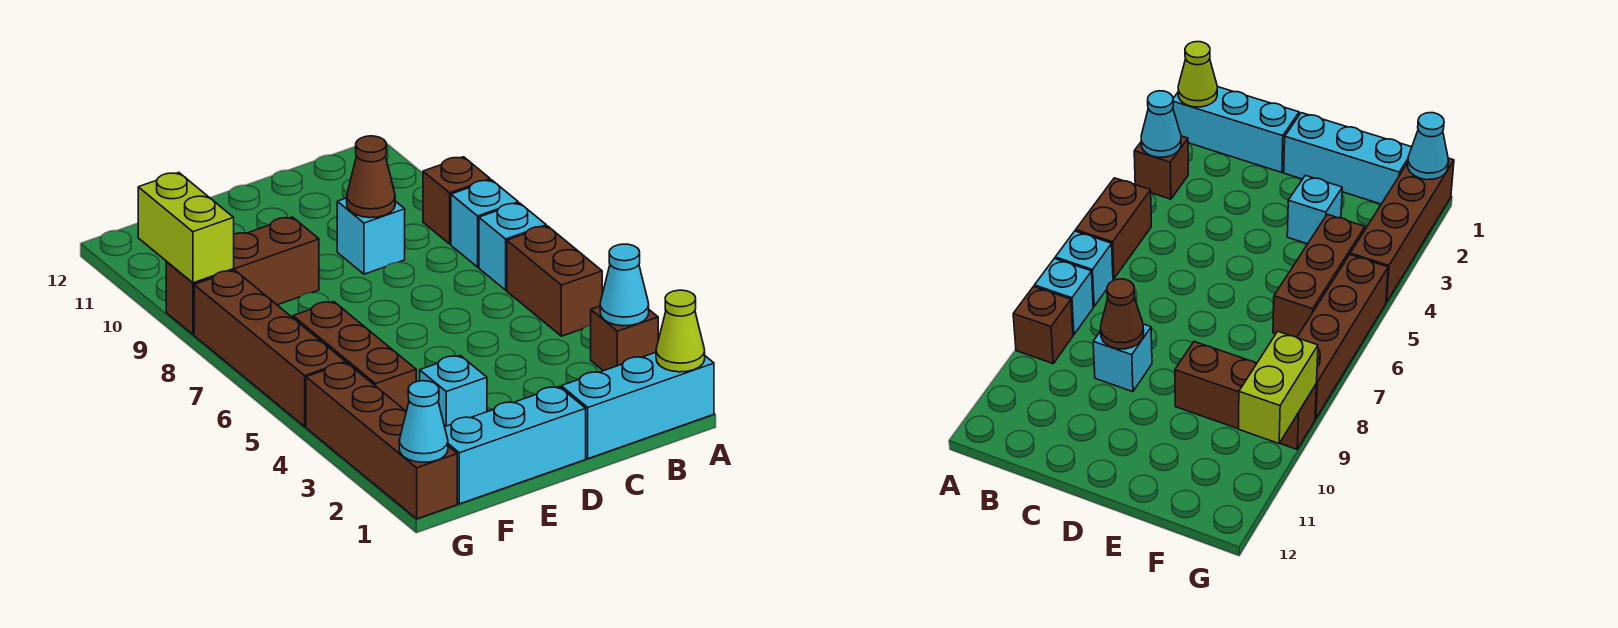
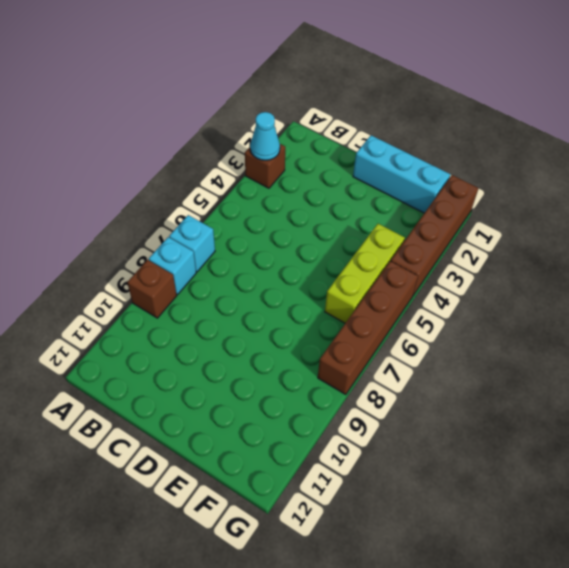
lime 1x3 brick [325,224,405,323] -> brown 1x3 brick [293,301,416,411]
none -> cyan 1x3 brick [561,352,714,459]
none -> brown 1x2 brick [507,226,602,336]
none -> cyan 1x1 brick [337,198,405,274]

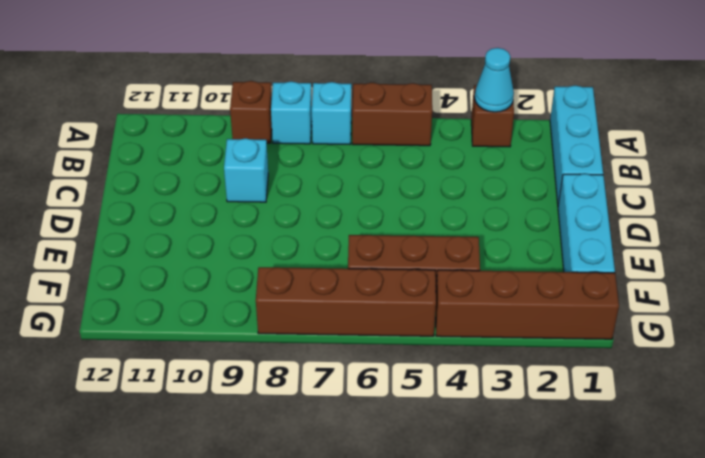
none -> cyan 1x1 brick [420,355,487,426]
none -> brown 1x3 brick [166,217,319,334]
none -> lime 1x1 cone [656,290,705,372]

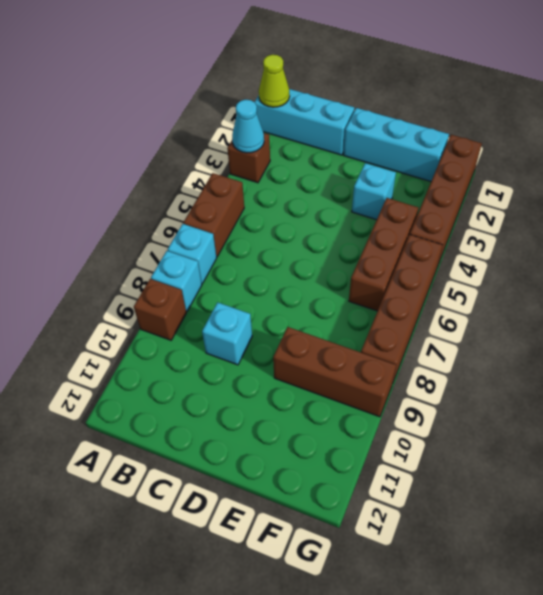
none -> brown 1x1 cone [347,136,395,218]
none -> cyan 1x1 cone [399,381,448,462]
none -> lime 1x2 brick [138,173,234,283]

